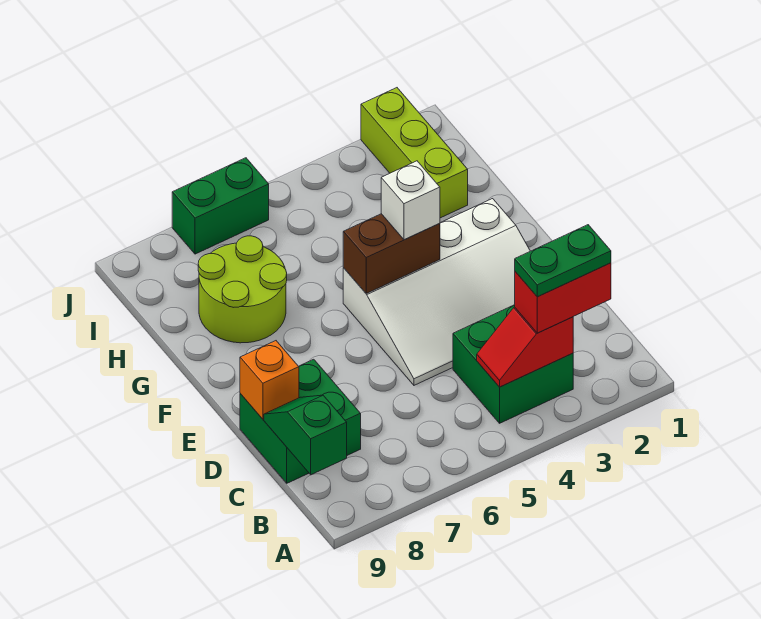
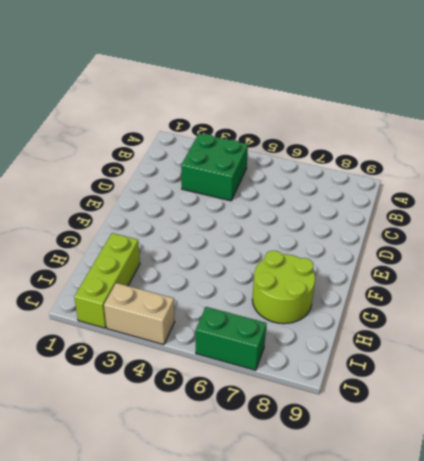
tan 1x2 brick [104,283,175,345] -> none
none -> green 2x2 brick [240,359,361,483]
none -> white 3x4 slope [343,199,530,385]
none -> red 1x2 slope [477,307,573,387]

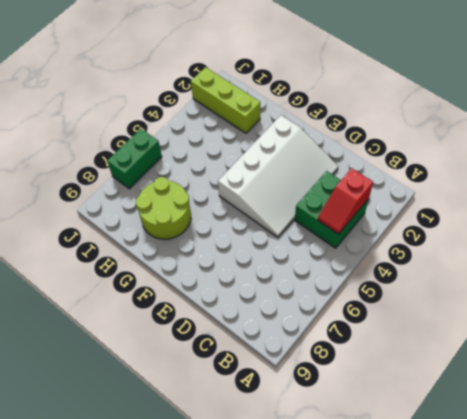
none -> green 2x2 brick [240,359,361,483]
none -> green 1x2 slope [264,395,347,475]
none -> orange 1x1 brick [240,341,299,419]

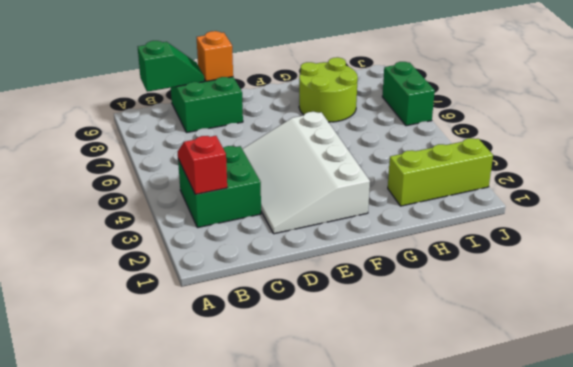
none -> brown 1x2 brick [343,214,440,293]
none -> red 1x2 brick [515,263,611,333]
none -> white 1x1 brick [381,161,440,240]

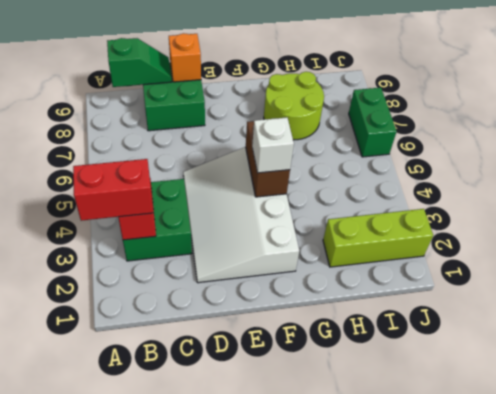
red 1x2 brick [73,159,153,221] -> red 1x2 brick turned to [515,263,611,333]
none -> green 1x2 plate [515,225,611,297]

